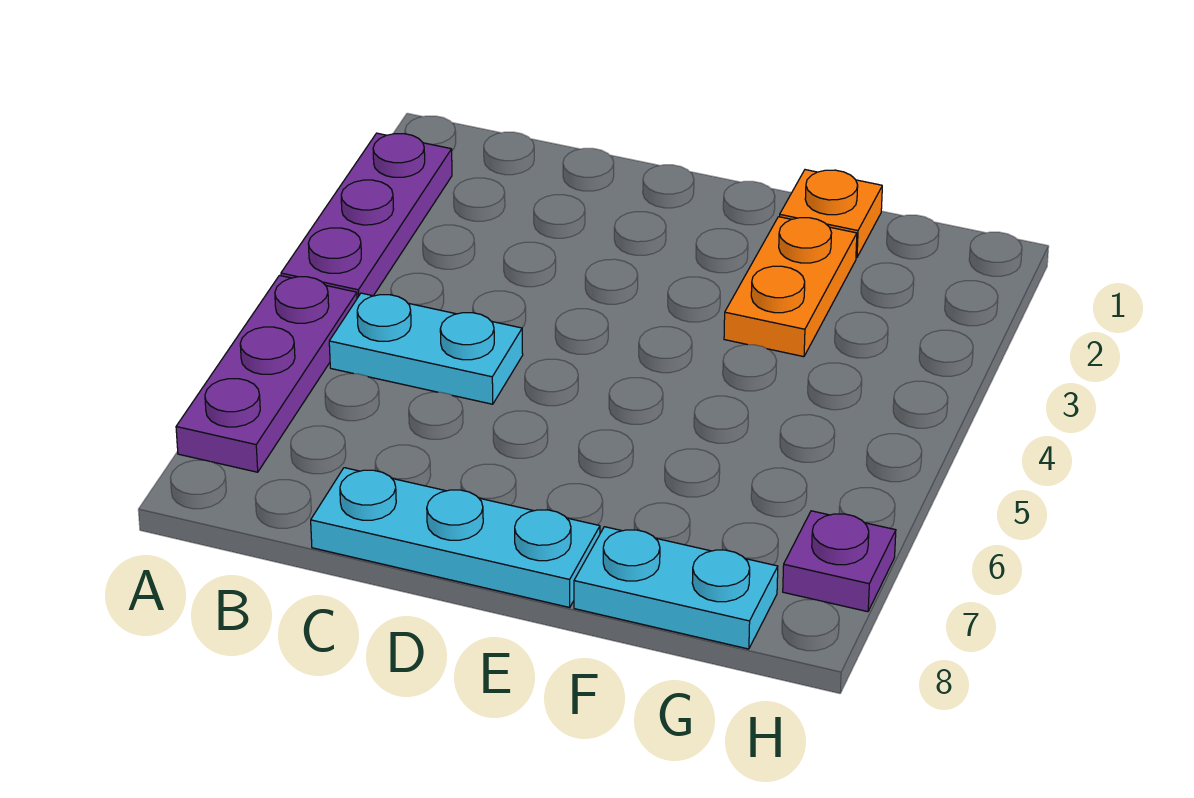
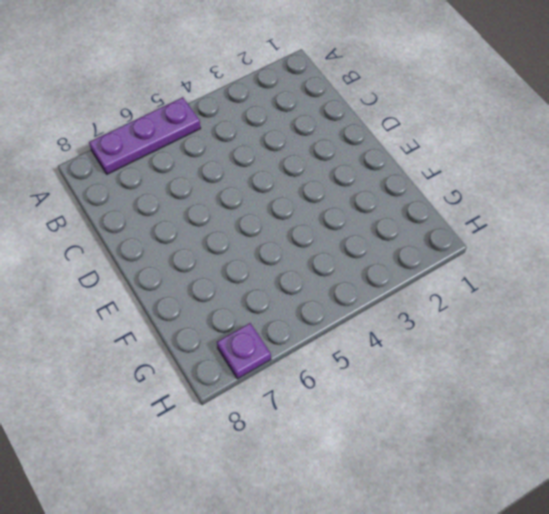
none -> purple 1x3 plate [281,133,452,298]
none -> cyan 1x2 plate [329,293,523,404]

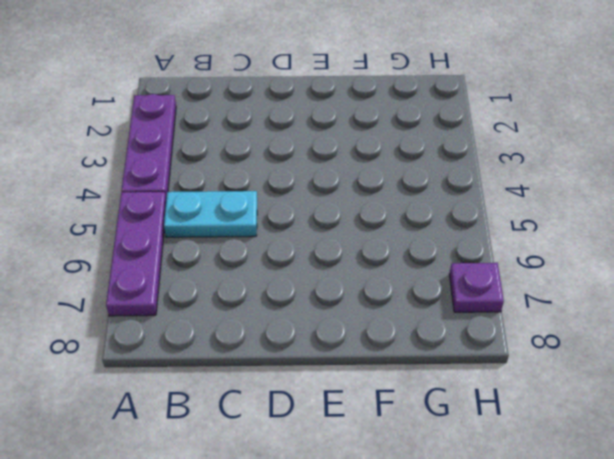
none -> cyan 1x3 plate [311,468,600,607]
none -> orange 1x1 plate [780,170,882,258]

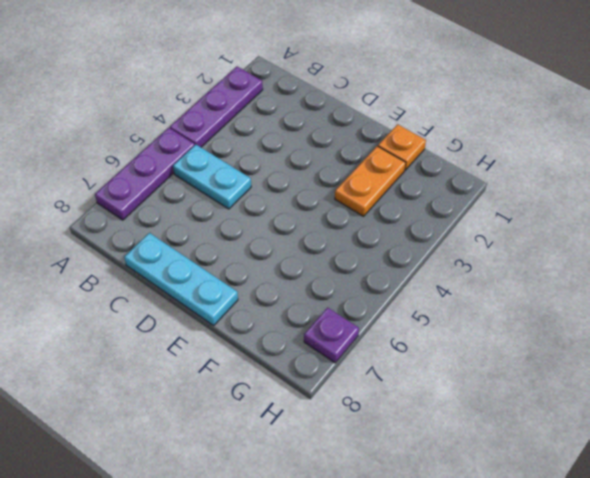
none -> cyan 1x2 plate [574,527,778,649]

